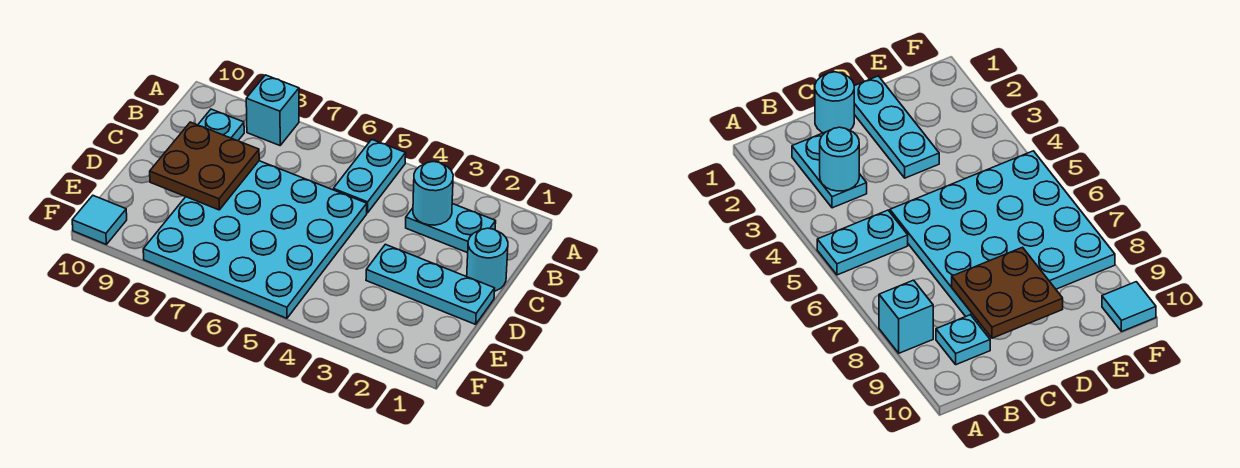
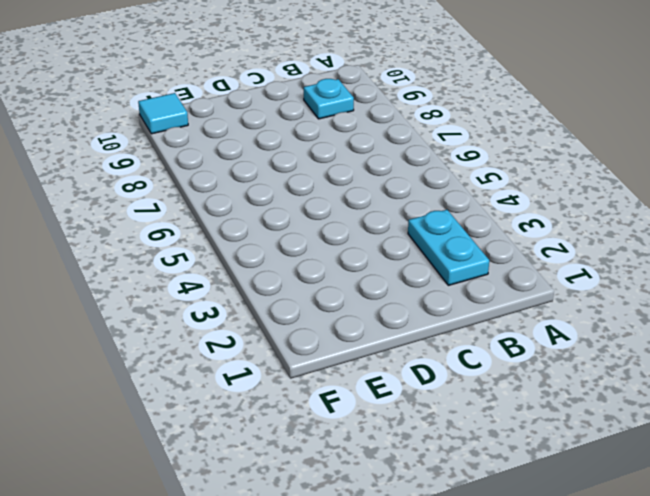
none -> cyan 1x2 plate [333,139,406,213]
none -> cyan 1x1 brick [246,75,299,145]

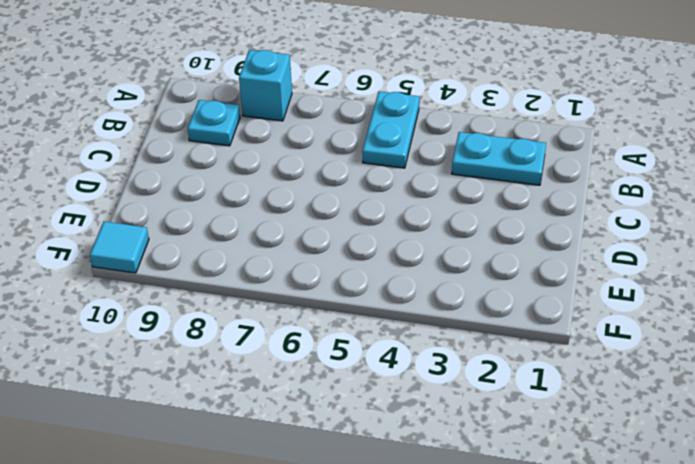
none -> cyan 1x1 round brick [467,228,508,291]
none -> cyan 4x4 plate [143,161,367,318]

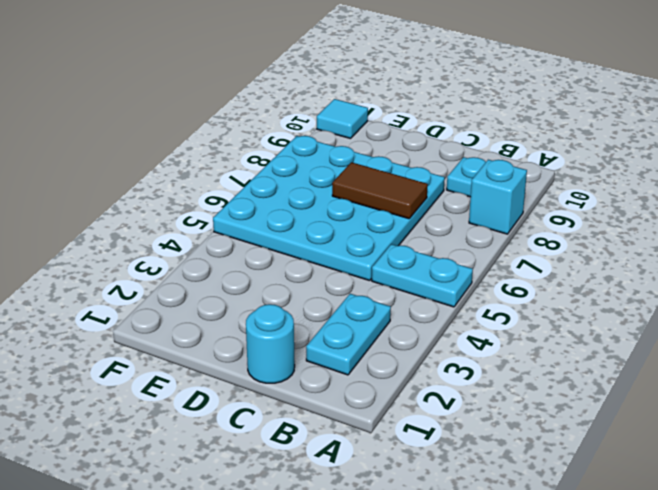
brown 1x2 tile [332,162,428,219] -> none
none -> cyan 1x3 plate [366,244,495,324]
none -> cyan 1x1 round brick [413,162,453,225]

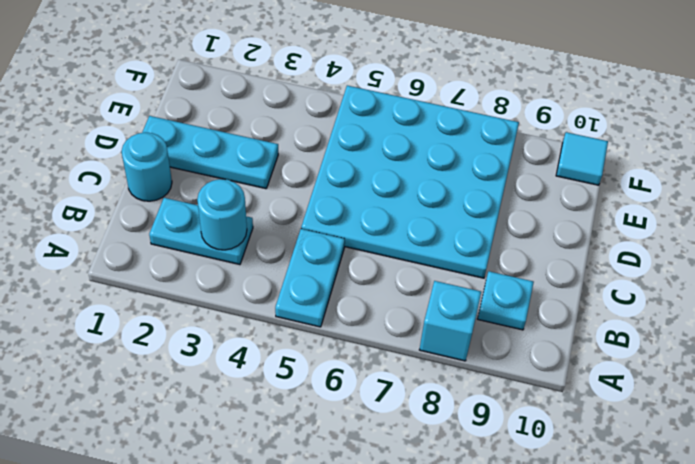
none -> brown 2x2 plate [150,122,259,210]

